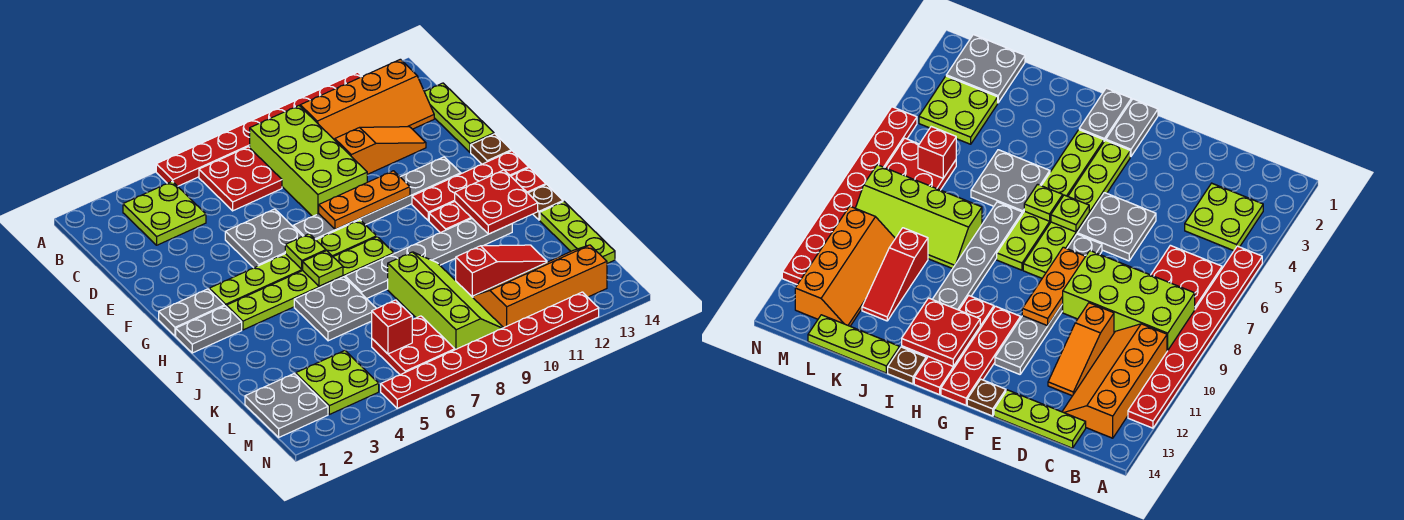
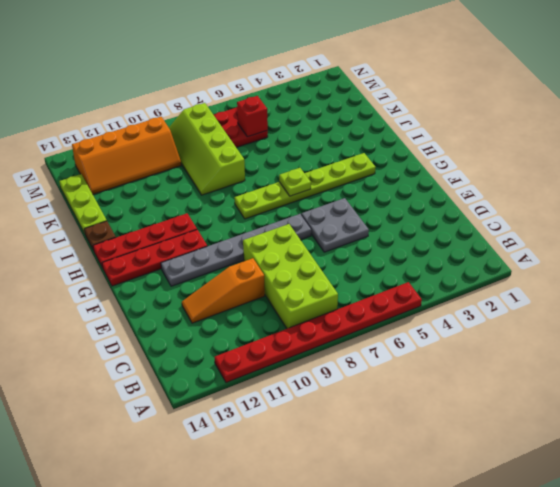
none -> lime 2x2 plate [123,181,206,245]
none -> red 2x2 plate [199,147,282,211]
none -> orange 2x4 slope [300,59,434,140]
none -> lime 1x3 plate [424,83,494,152]

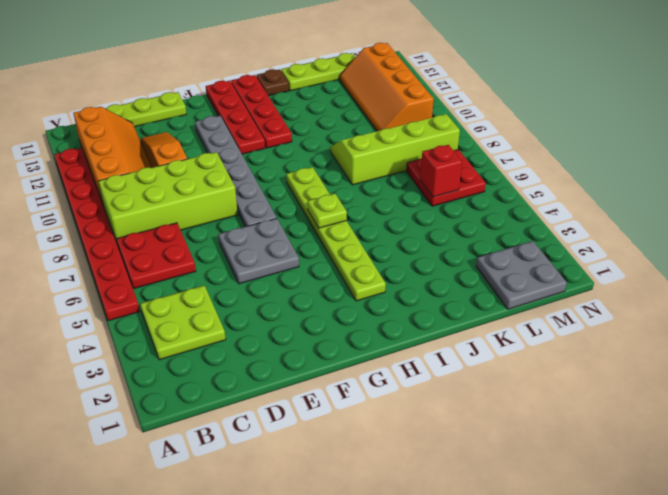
none -> brown 1x1 plate [471,134,511,164]
none -> grey 1x2 plate [159,289,224,336]
none -> lime 1x6 plate [209,220,377,306]
none -> grey 1x2 plate [176,306,242,353]

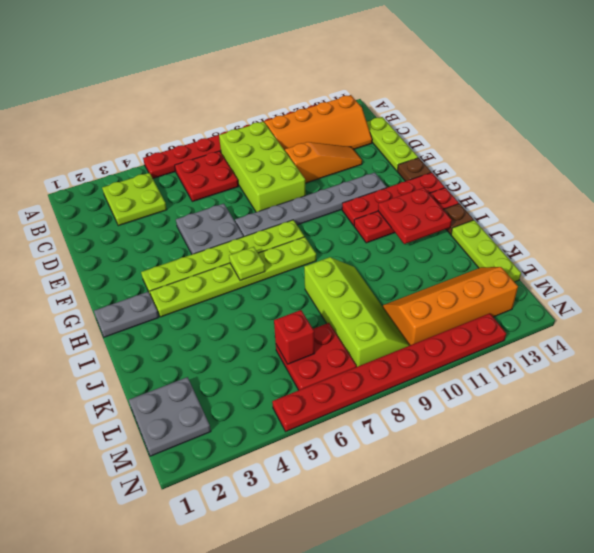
none -> grey 1x2 plate [159,289,224,336]
none -> grey 2x2 plate [294,277,376,341]
none -> grey 1x6 plate [345,219,512,299]
none -> red 1x3 slope [456,245,547,297]

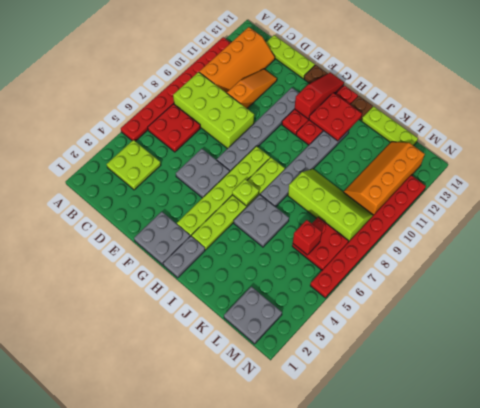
grey 2x2 plate [134,212,190,265] -> grey 1x2 plate [159,289,224,336]
red 1x3 slope [295,72,344,119] -> red 1x3 slope moved to [456,245,547,297]
none -> lime 2x2 plate [296,351,379,414]
none -> orange 1x3 plate [319,171,410,230]
none -> lime 1x1 plate [285,234,326,269]

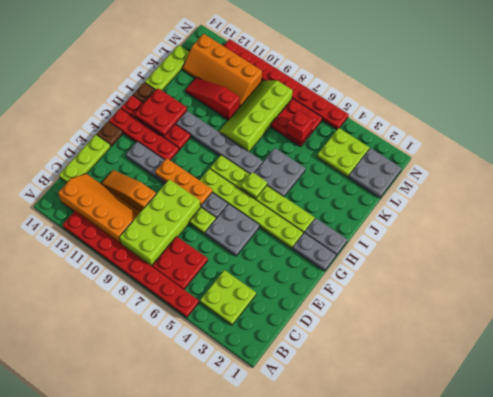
lime 1x1 plate [190,207,216,234] -> lime 1x1 plate moved to [285,234,326,269]

